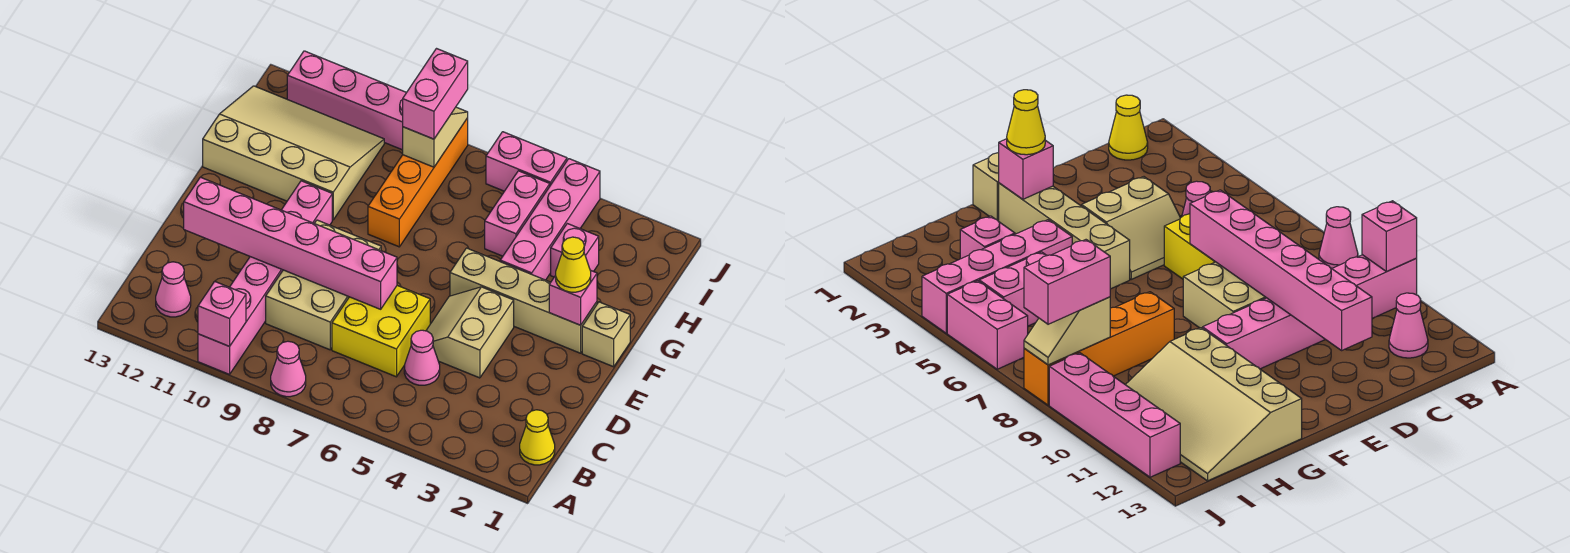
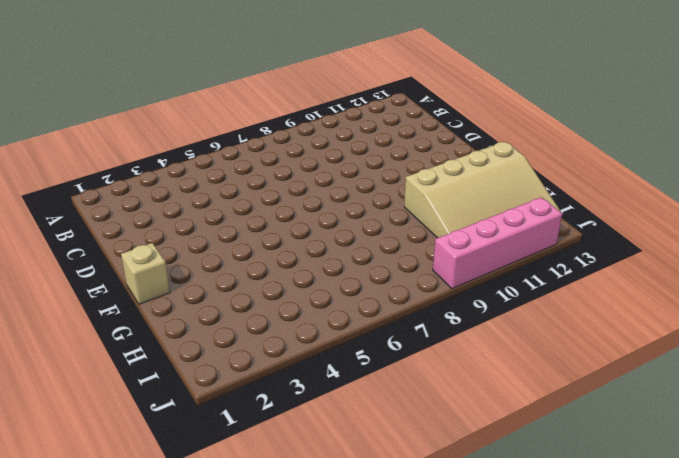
none -> pink 1x1 cone [271,341,306,397]
none -> pink 1x6 brick [198,181,332,374]
none -> yellow 1x1 cone [520,410,555,465]

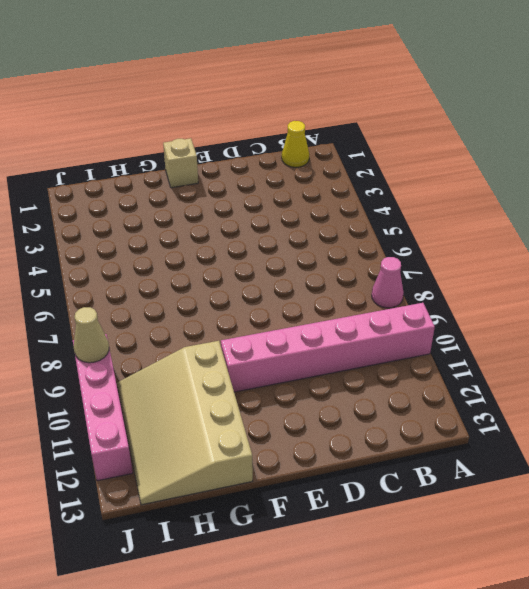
tan 1x1 cone [74,307,109,363] -> none
none -> pink 1x1 cone [156,262,191,317]
none -> pink 1x1 cone [404,330,440,385]
none -> yellow 2x2 brick [332,286,430,377]

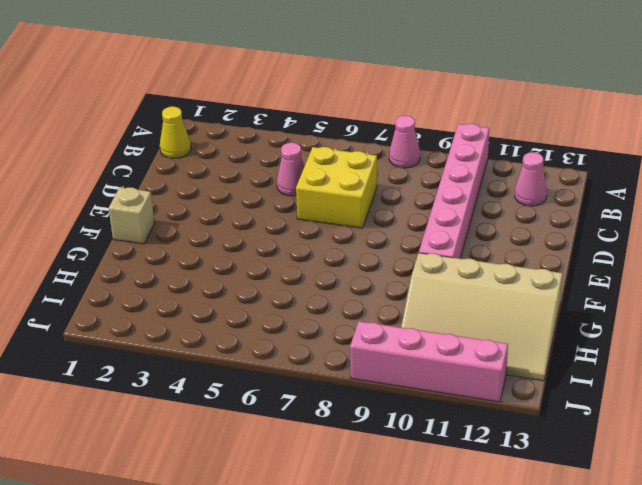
none -> tan 2x3 brick [266,220,381,350]
none -> tan 2x2 slope [426,287,514,378]
none -> tan 1x4 brick [450,248,597,353]

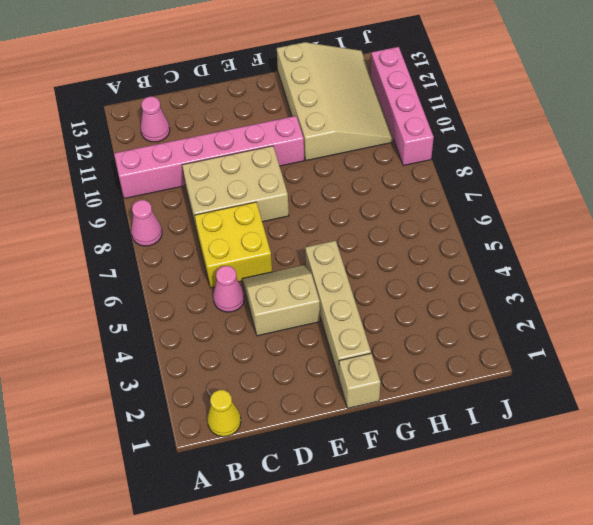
none -> pink 1x4 brick [500,159,600,280]
none -> orange 1x4 brick [368,118,468,247]
none -> pink 1x1 brick [551,224,599,277]

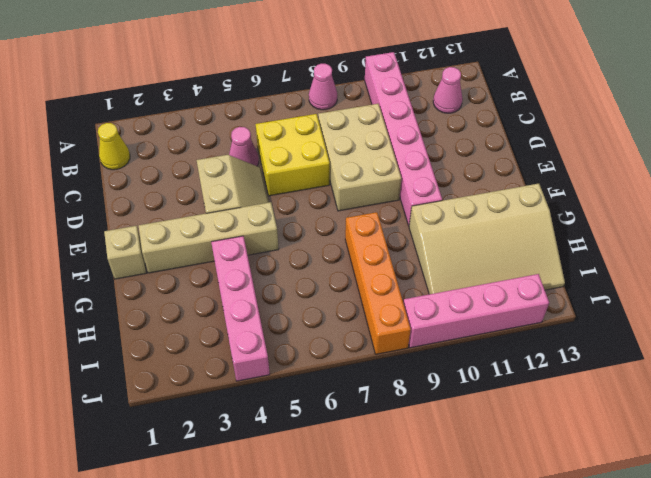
none -> pink 1x1 brick [551,224,599,277]
none -> pink 1x2 brick [485,171,550,256]
none -> pink 1x2 brick [486,132,567,191]

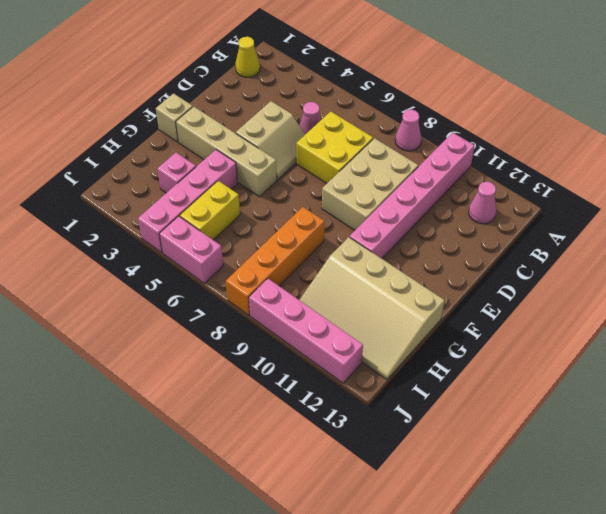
yellow 1x2 brick [180,181,240,240] -> pink 1x2 brick [485,171,550,256]
none -> pink 1x1 brick [198,282,246,346]
none -> pink 1x6 brick [184,177,397,309]
none -> pink 1x1 brick [549,270,597,325]

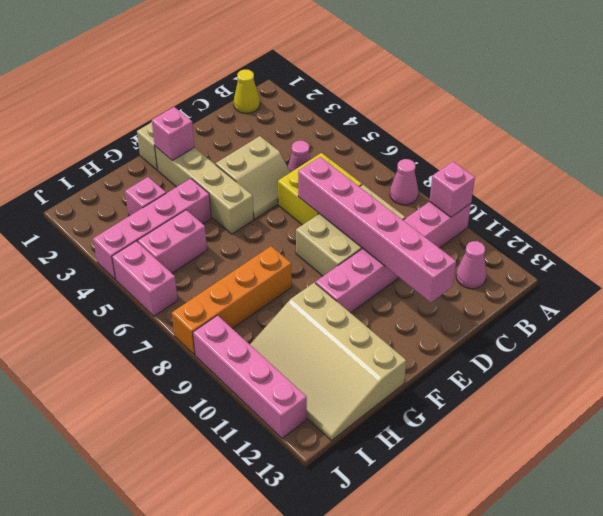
none -> tan 1x2 slope [403,107,468,167]
none -> yellow 1x1 cone [556,237,591,292]
none -> pink 1x2 brick [403,49,468,139]

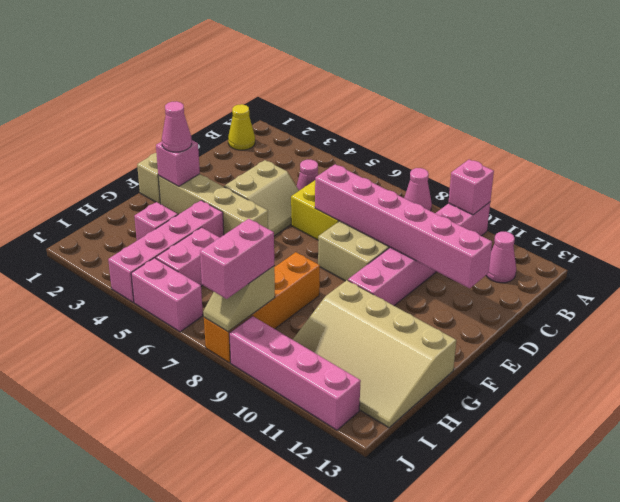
pink 1x1 cone [162,101,192,152] -> yellow 1x1 cone [556,237,591,292]

